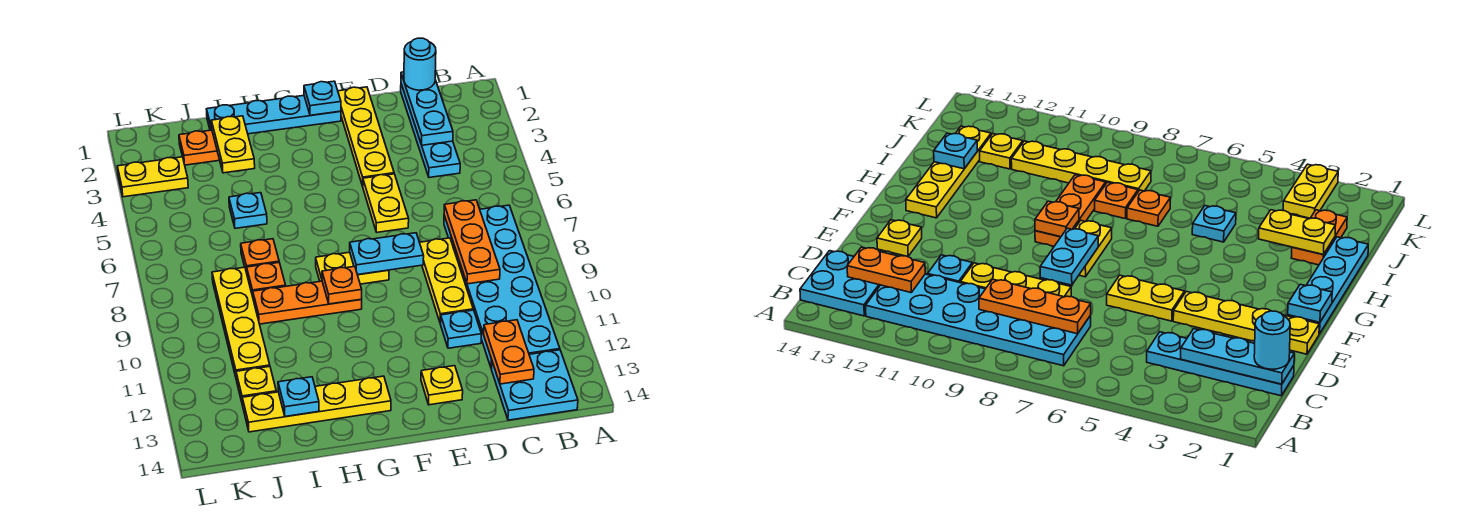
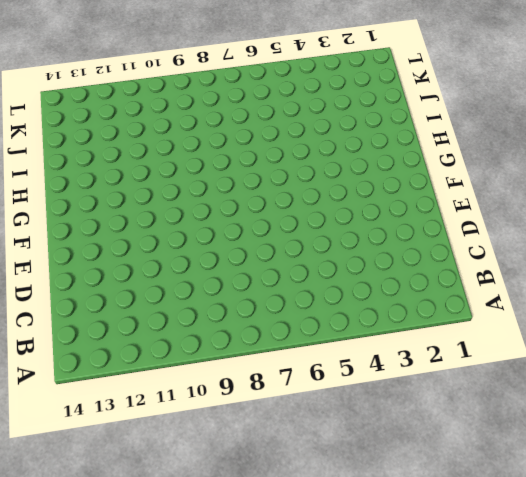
none -> cyan 2x6 plate [444,205,560,368]
none -> cyan 2x2 plate [491,350,578,420]
none -> cyan 1x4 plate [401,84,460,178]

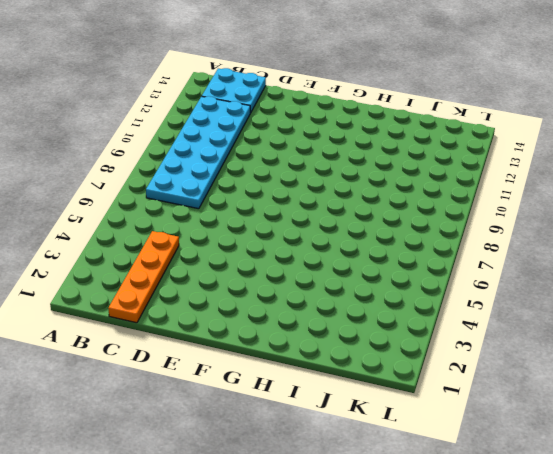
orange 1x4 plate [108,231,179,323] -> cyan 1x4 plate [401,84,460,178]
none -> yellow 1x3 plate [420,238,473,323]
none -> cyan 1x1 plate [441,310,481,348]
none -> yellow 1x4 plate [338,87,394,186]

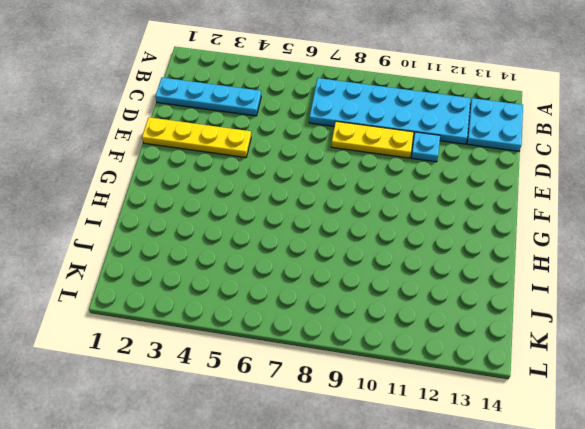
none -> yellow 1x2 plate [363,174,409,232]
none -> yellow 1x1 plate [421,366,463,405]
none -> cyan 1x4 plate [207,95,341,134]

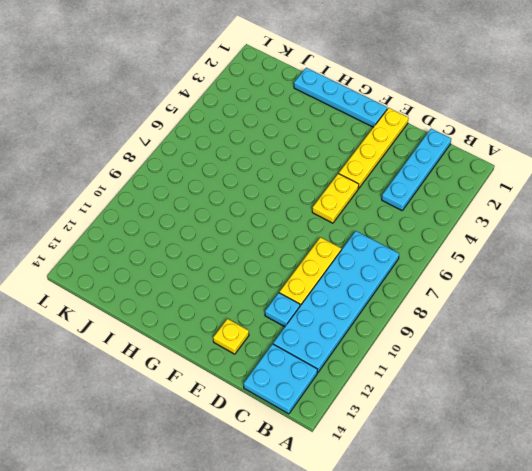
none -> yellow 1x2 plate [316,252,389,284]
none -> orange 1x3 plate [253,281,362,324]
none -> yellow 1x4 plate [242,376,391,432]

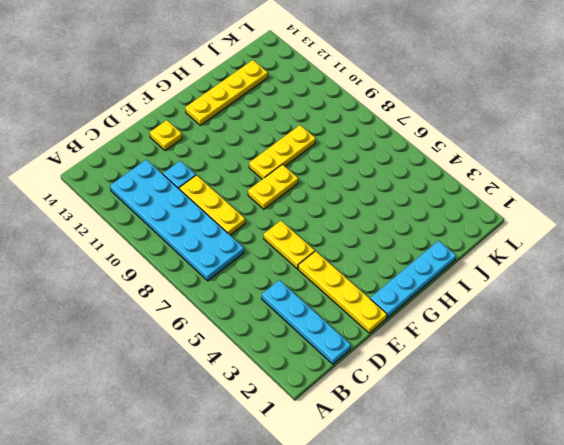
yellow 1x3 plate [249,125,316,179] -> orange 1x3 plate [253,281,362,324]
none -> cyan 2x2 plate [491,350,578,420]
none -> orange 1x2 plate [179,130,219,165]
none -> cyan 1x1 plate [229,193,267,228]

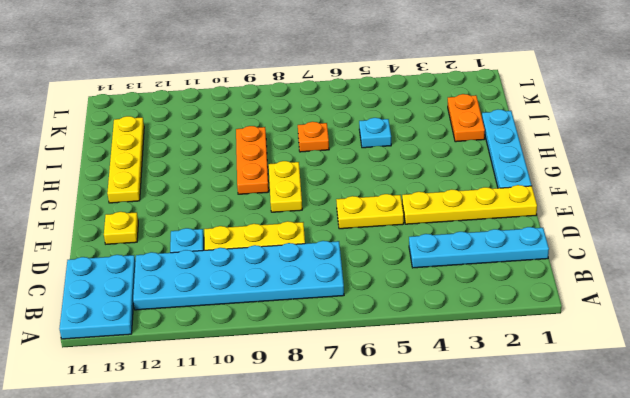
cyan 2x3 plate [59,255,135,339] -> cyan 2x2 plate [491,350,578,420]
none -> orange 1x1 plate [247,262,286,296]
none -> yellow 1x4 plate [212,267,270,377]
none -> yellow 1x1 plate [236,366,276,405]

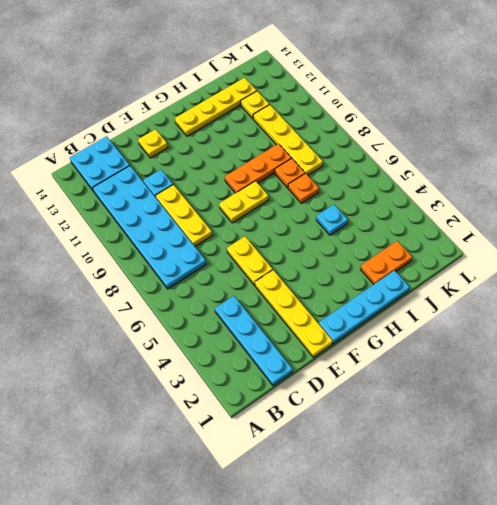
none -> yellow 1x2 plate [117,157,188,197]
none -> cyan 1x3 plate [401,72,453,145]
none -> orange 1x3 plate [444,200,500,284]

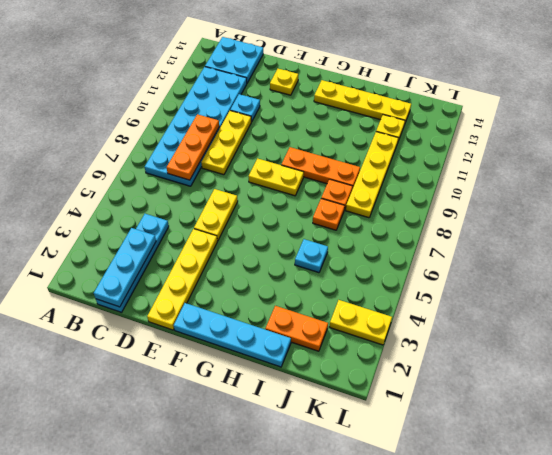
none -> orange 1x2 plate [484,320,534,384]
none -> cyan 1x2 plate [350,233,424,275]
none -> cyan 1x1 plate [304,81,341,115]

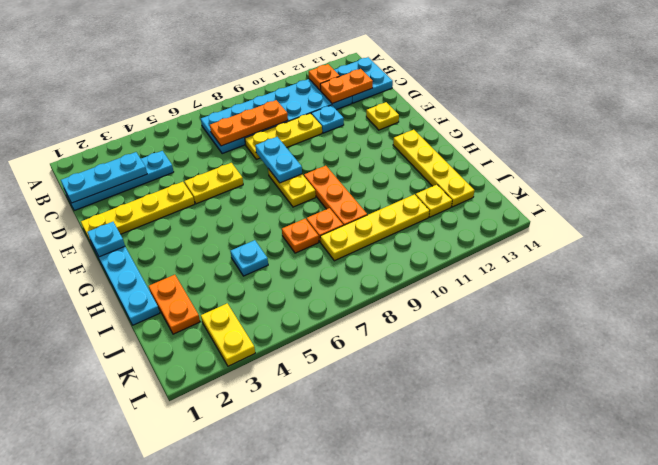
orange 1x1 plate [309,64,340,90] -> orange 1x1 plate moved to [322,266,362,304]
none -> yellow 1x2 plate [211,116,255,173]
none -> cyan 1x1 plate [278,377,319,417]
none -> cyan 1x1 round brick [404,38,436,90]

